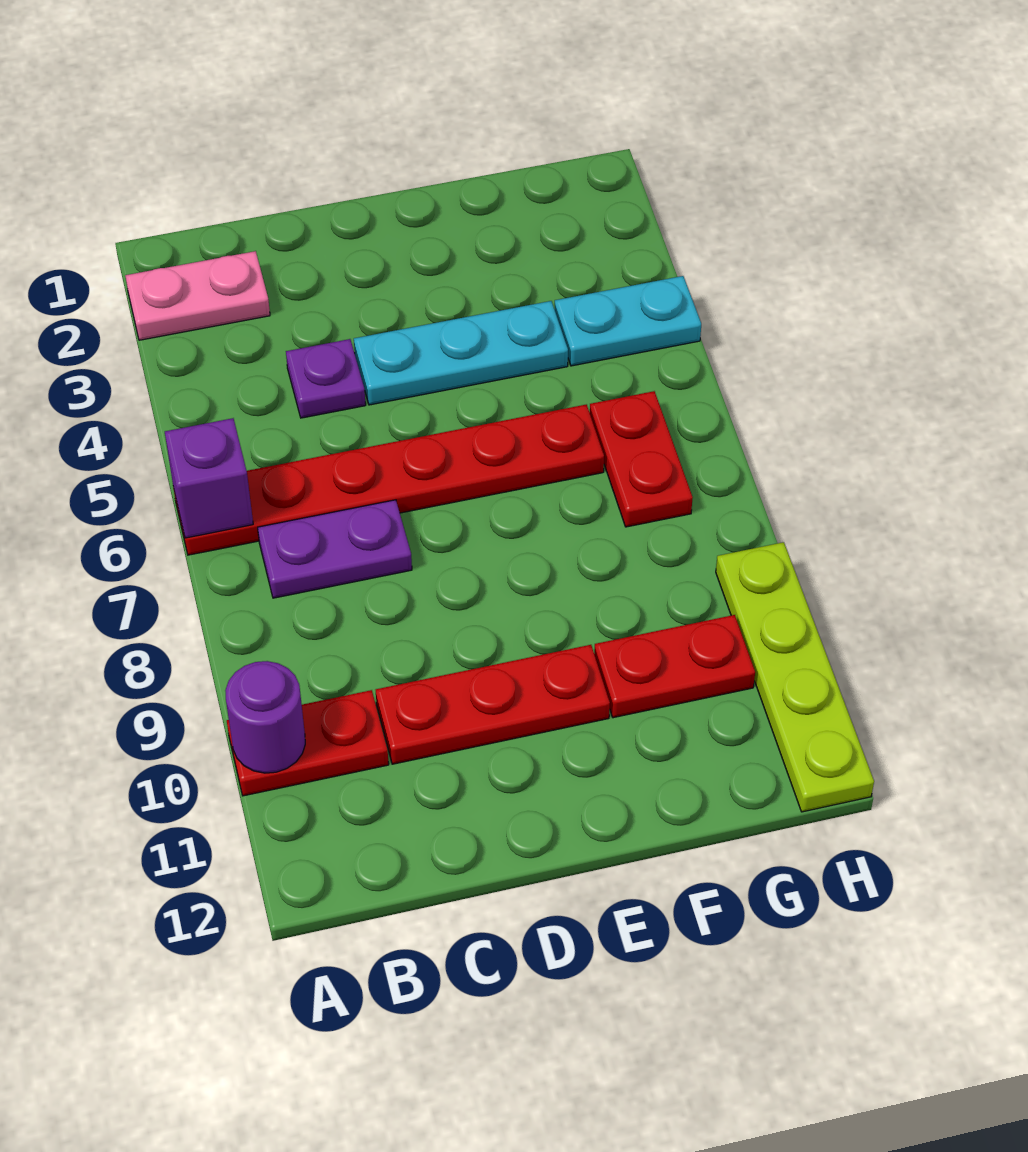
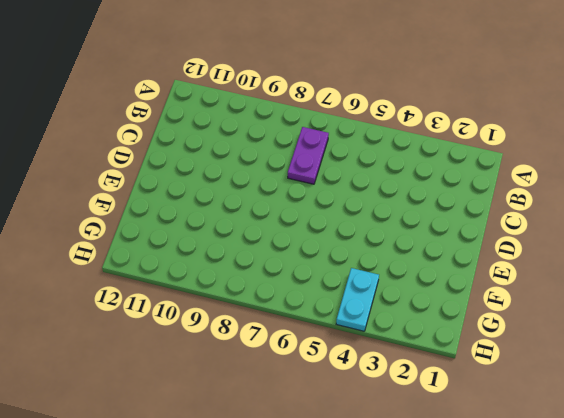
none -> pink 1x2 plate [125,251,270,340]
none -> red 1x6 plate [174,404,604,555]
none -> red 1x2 plate [227,690,389,796]

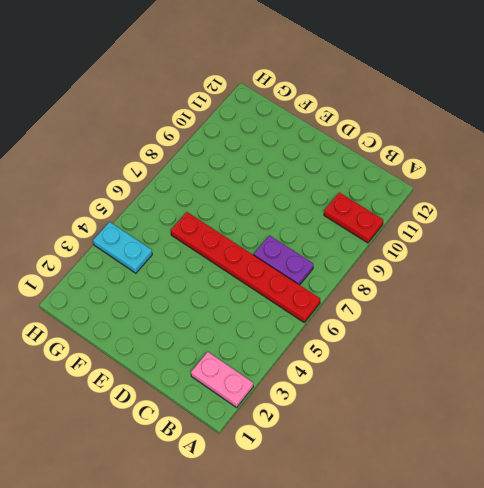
none -> purple 1x1 plate [286,339,366,418]
none -> red 1x3 plate [376,645,610,764]
none -> cyan 1x3 plate [354,301,568,405]

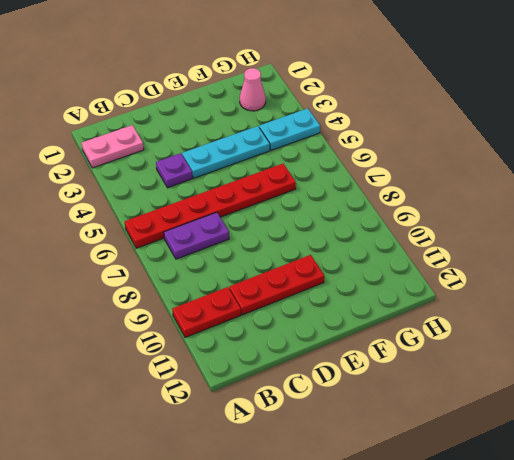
pink 1x1 cone [240,68,266,111] -> none
none -> red 1x2 plate [594,615,755,718]
none -> red 1x2 plate [590,391,693,527]
none -> lime 1x4 plate [716,542,874,812]

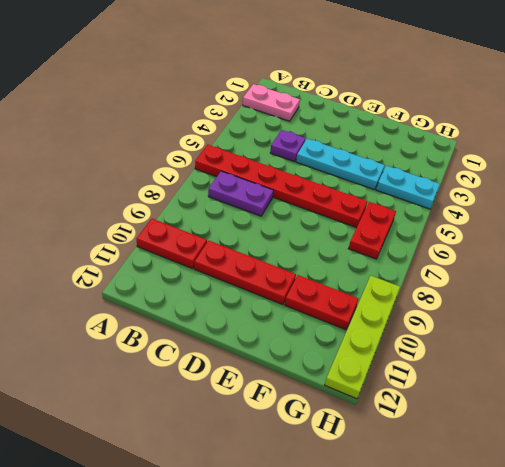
none -> purple 1x1 brick [165,418,253,538]
none -> purple 1x1 round brick [225,661,305,773]

